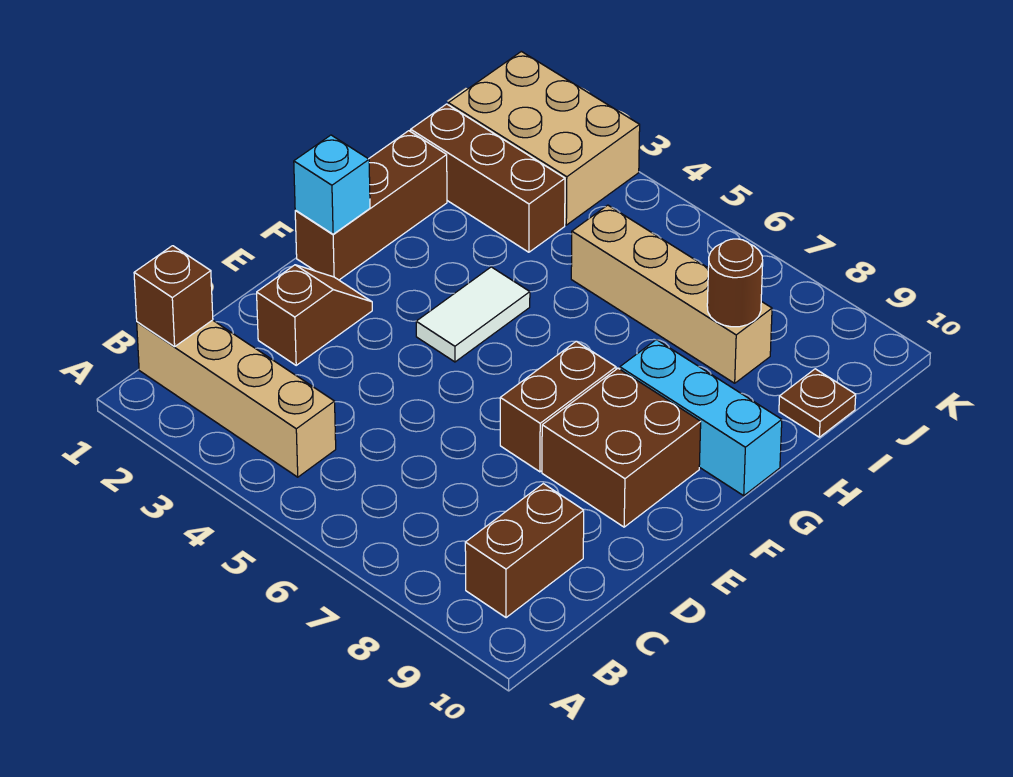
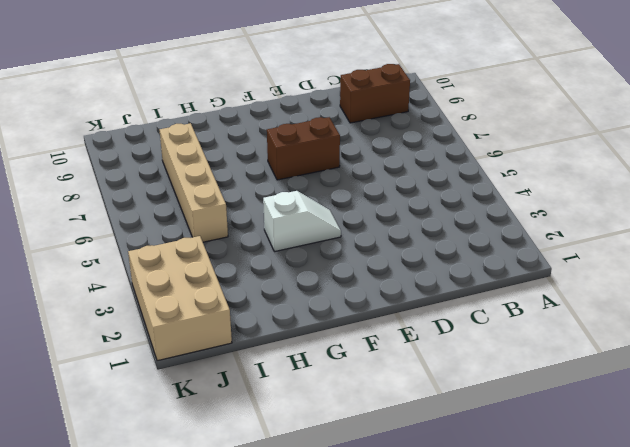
white 1x2 slope [263,191,341,252] -> white 1x2 tile [416,267,530,362]
none -> tan 1x4 brick [137,320,336,477]
none -> brown 1x2 slope [257,265,372,365]
none -> brown 2x2 brick [542,368,701,527]

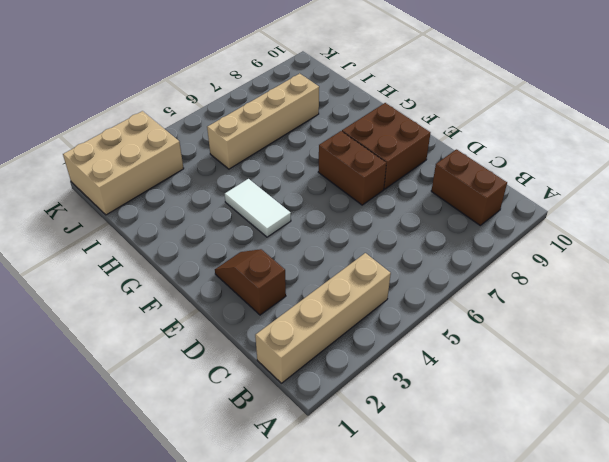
none -> brown 1x3 brick [295,131,447,280]
none -> cyan 1x3 brick [620,340,782,496]
none -> brown 1x3 brick [411,104,565,252]

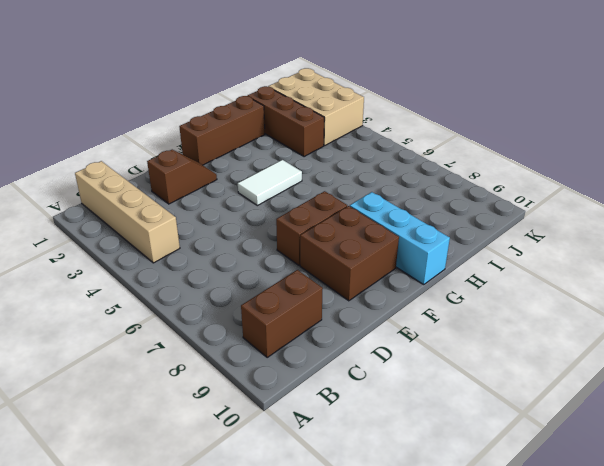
none -> tan 1x4 brick [571,205,772,383]
none -> brown 1x1 plate [779,369,856,437]
none -> brown 1x1 brick [134,246,213,347]

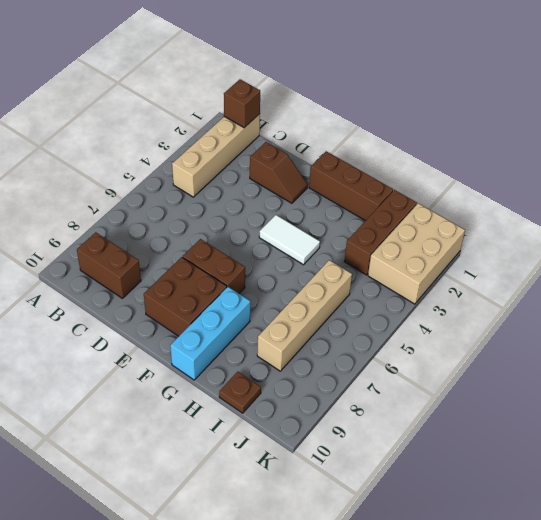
none -> cyan 1x1 brick [294,135,370,234]
none -> brown 1x1 round brick [707,239,763,327]

